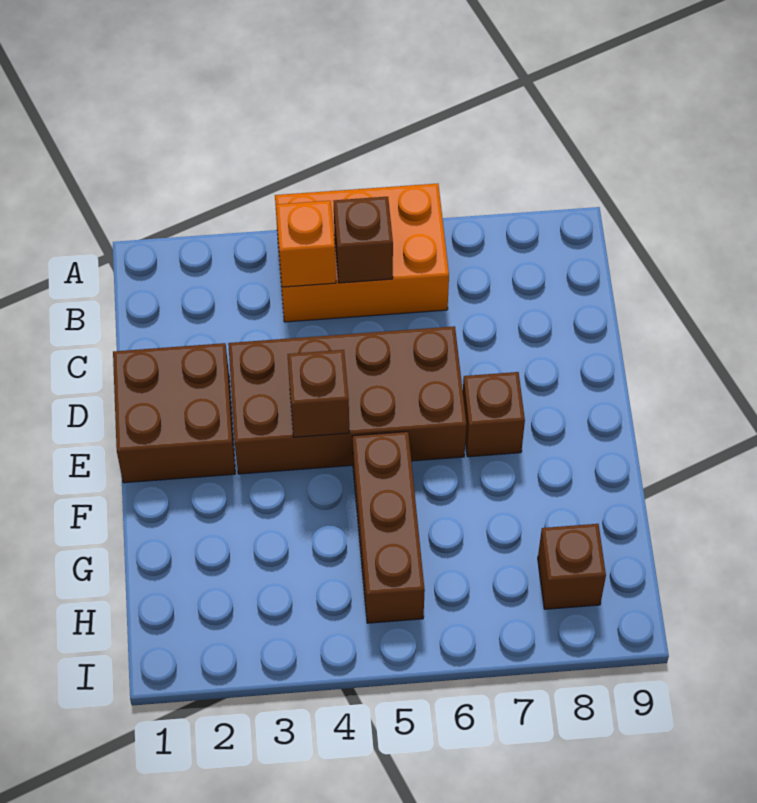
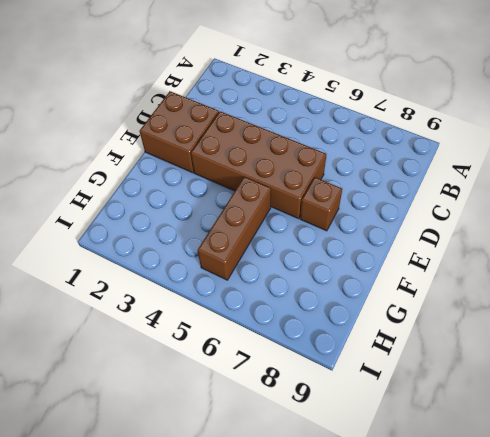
none -> orange 2x3 brick [275,184,449,322]
none -> brown 1x1 brick [538,524,606,609]

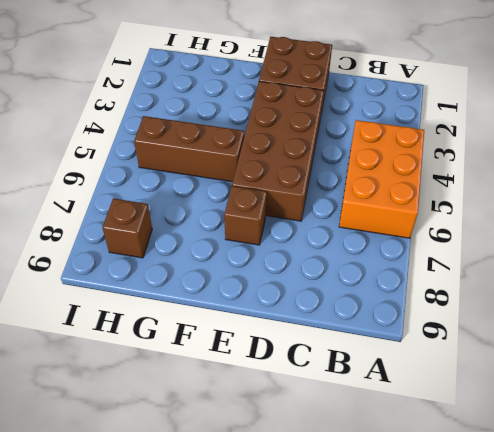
none -> orange 1x1 brick [276,201,336,287]
none -> brown 1x1 brick [334,197,393,283]

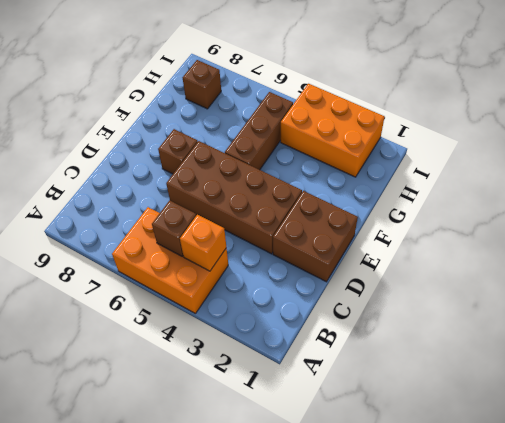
orange 2x3 brick [281,84,385,177] -> none
none -> brown 1x1 brick [287,350,349,437]

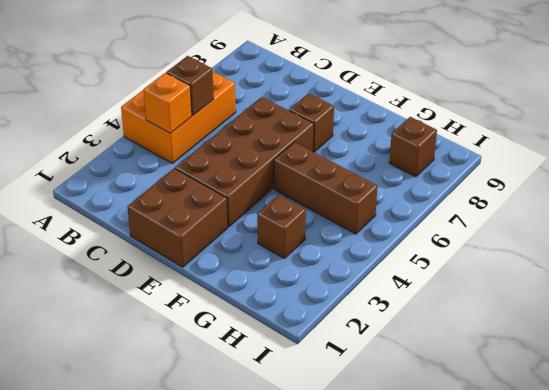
brown 1x1 brick [257,195,306,258] -> brown 1x1 brick moved to [287,350,349,437]

